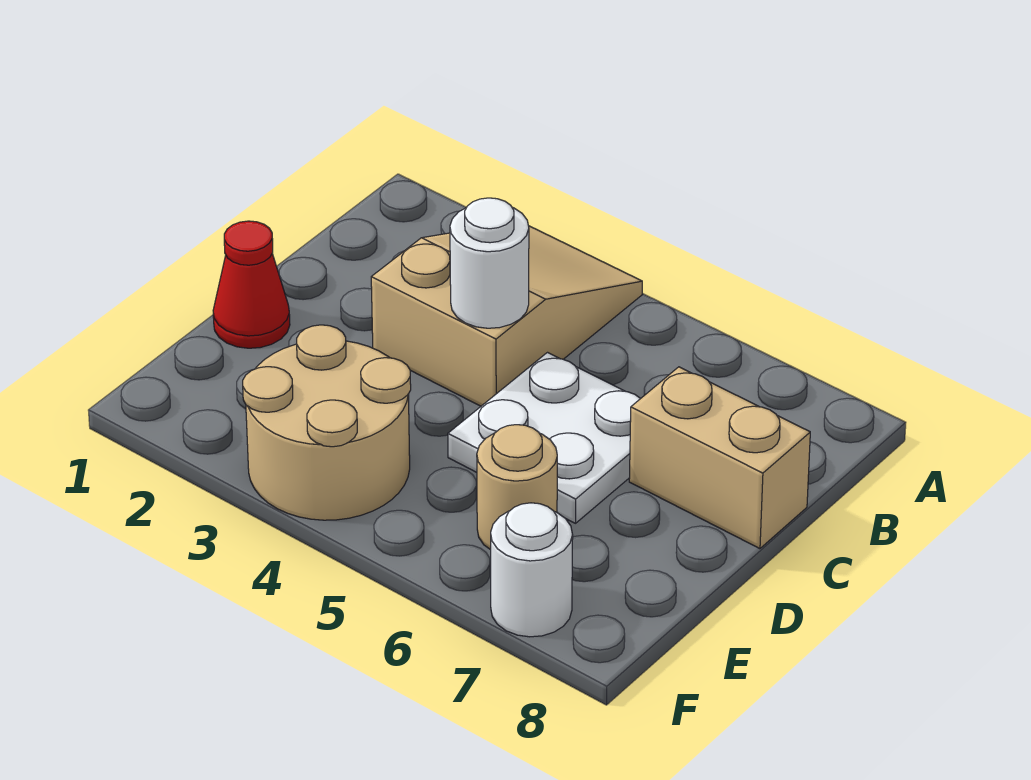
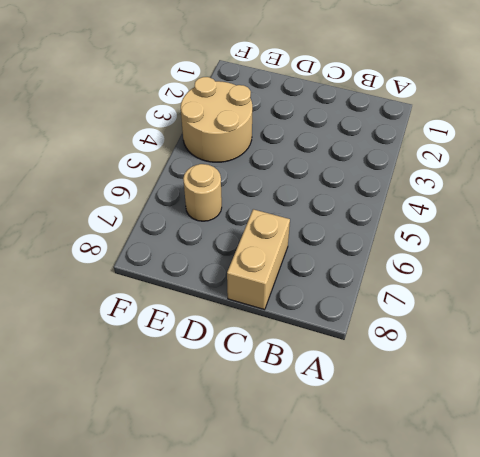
none -> tan 2x3 slope [371,226,642,406]
none -> white 2x2 plate [448,353,640,523]

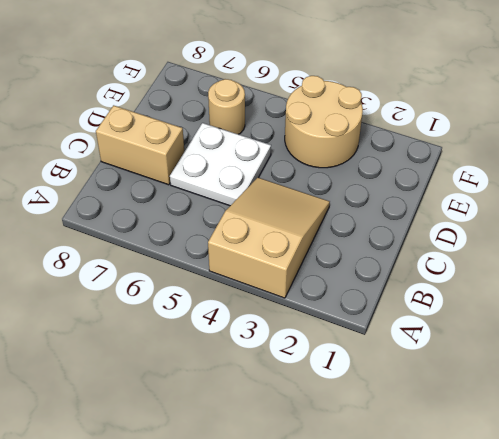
tan 2x3 slope [208,178,330,298] -> tan 2x3 slope turned to [371,226,642,406]
none -> red 1x1 cone [213,221,290,348]
none -> white 1x1 round brick [491,503,573,637]

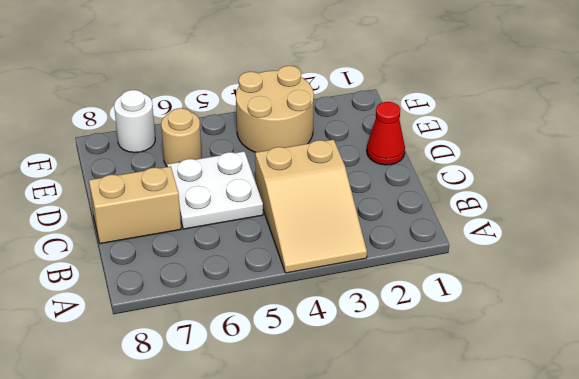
none -> white 1x1 round brick [450,198,529,328]

